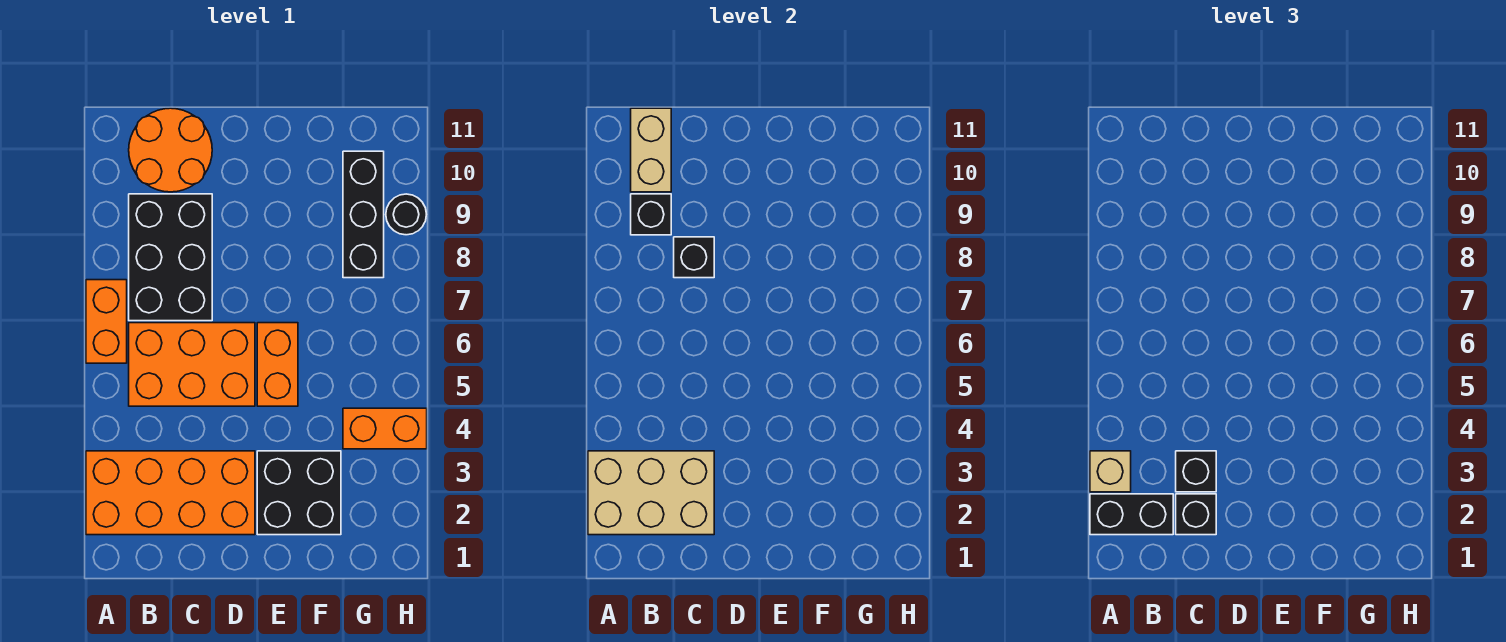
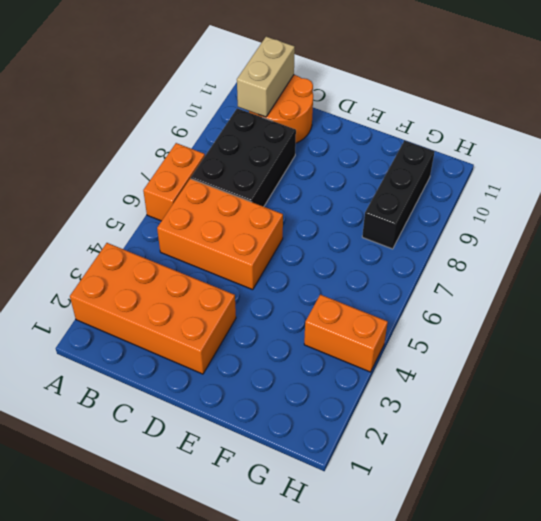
none -> black 2x2 brick [257,451,341,535]
none -> orange 1x2 brick [257,323,298,406]
none -> black 1x1 round brick [386,194,426,235]

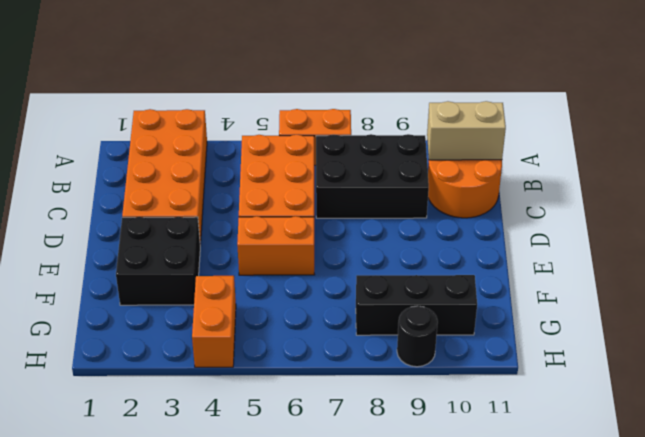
none -> tan 2x3 brick [588,451,714,535]
none -> black 1x1 brick [631,194,671,235]
none -> black 1x1 brick [674,237,714,278]

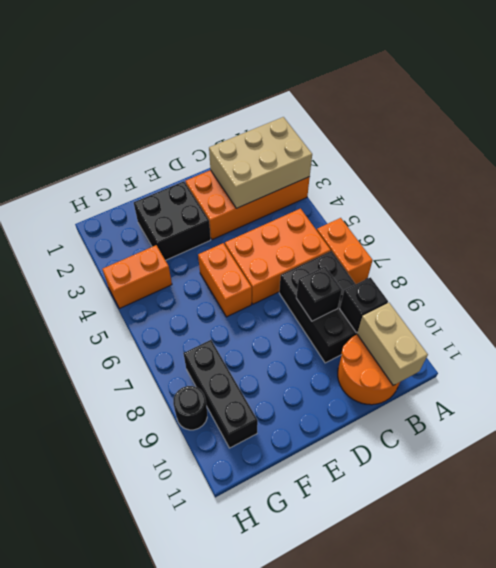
none -> black 1x2 brick [1090,494,1173,535]
none -> tan 1x1 brick [1090,451,1131,492]
none -> black 1x1 brick [1176,494,1216,535]

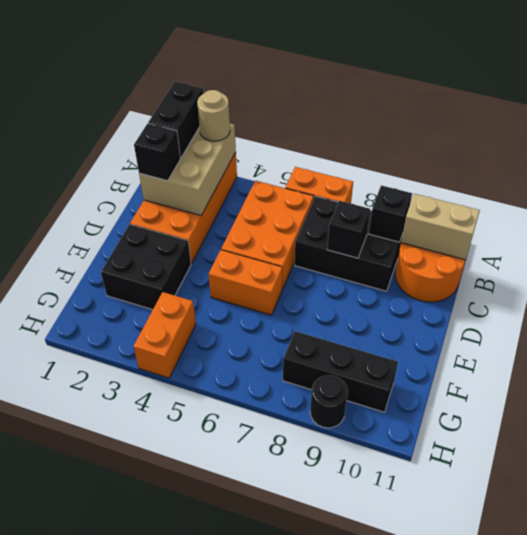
tan 1x1 round brick [197,90,230,141] -> tan 1x1 brick [1090,451,1131,492]
none -> black 1x1 brick [1176,451,1216,492]

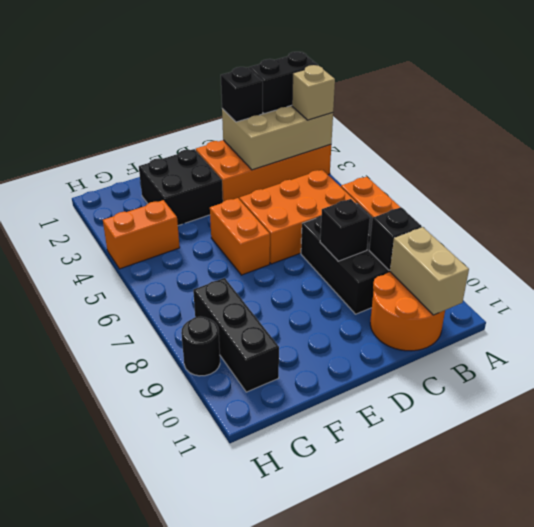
none -> black 1x1 brick [1176,451,1216,492]

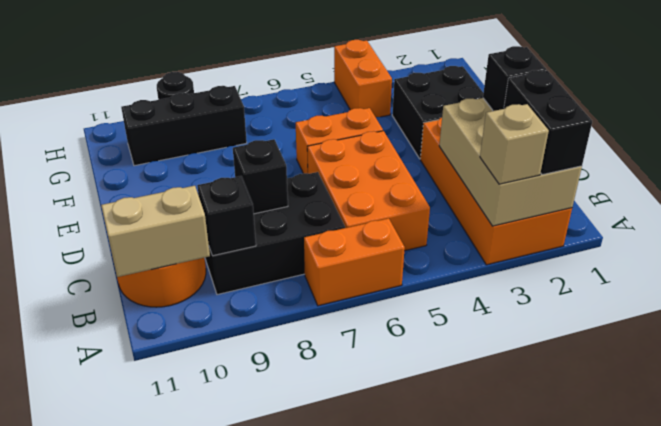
none -> black 1x1 brick [1176,451,1216,492]

